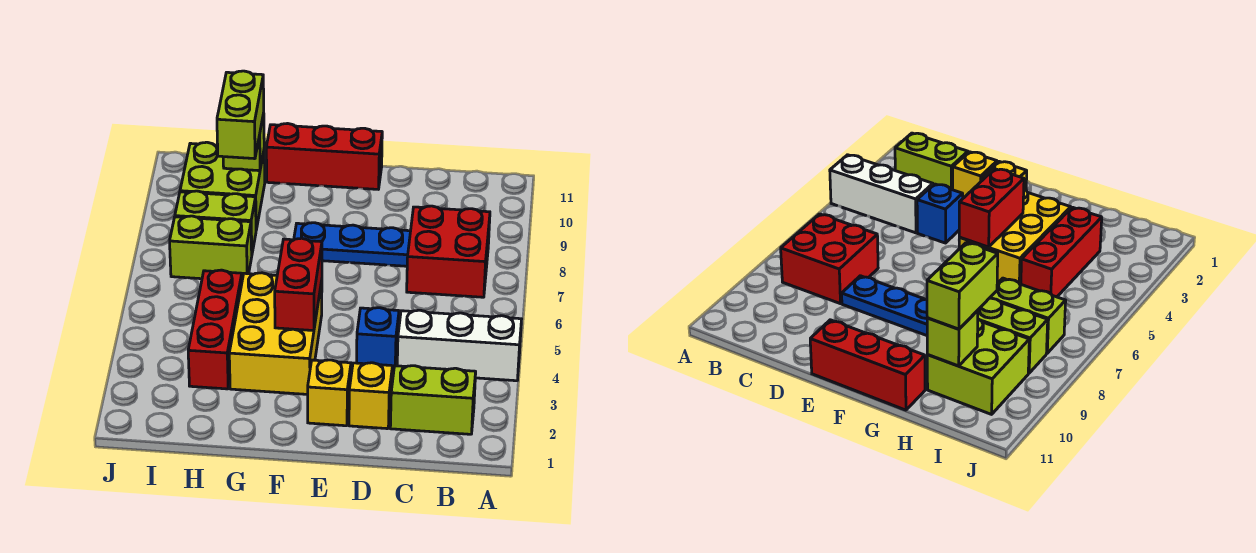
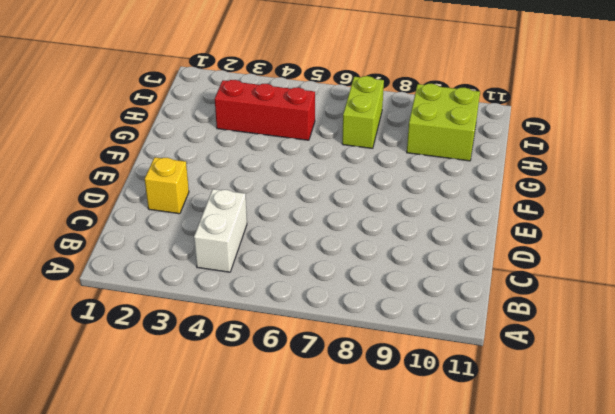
white 1x2 brick [194,189,247,272] -> white 1x3 brick [397,310,522,381]
none -> lime 1x2 brick [390,366,476,434]
none -> red 2x2 brick [407,206,490,297]
none -> blue 1x1 brick [357,308,399,372]

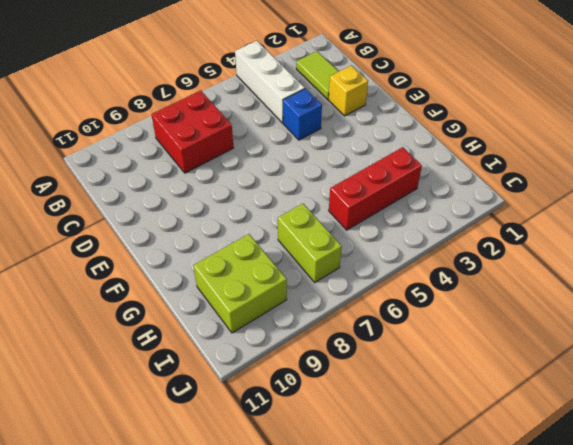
lime 1x2 tile [296,51,339,99] -> lime 1x2 brick [390,366,476,434]
none -> blue 1x3 plate [294,223,411,266]
none -> yellow 1x1 brick [308,360,351,426]
none -> red 1x3 brick [266,124,382,189]

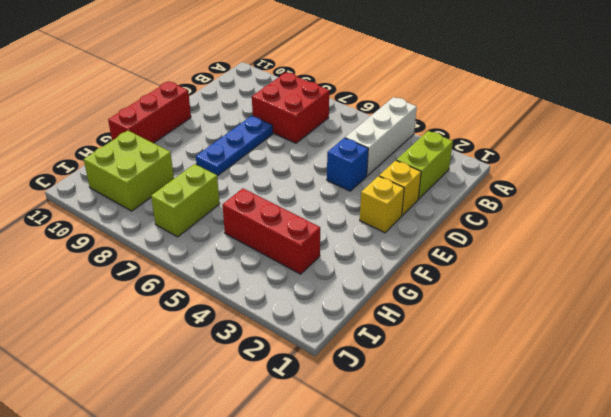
none -> yellow 2x3 brick [229,273,322,394]
none -> lime 1x2 brick [175,191,256,252]
none -> red 1x2 brick [275,238,322,331]

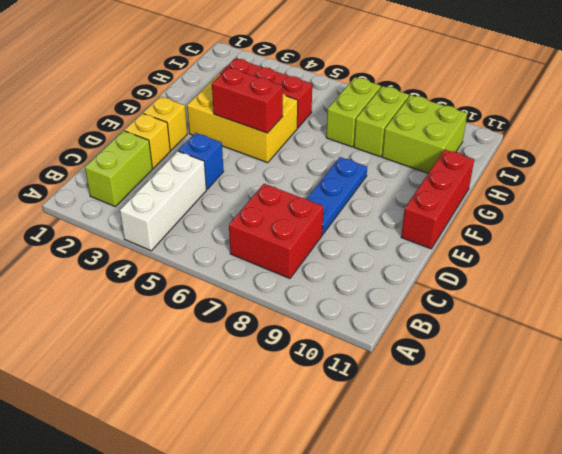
none -> lime 1x1 brick [223,113,264,171]
none -> lime 1x2 brick [217,71,264,159]

